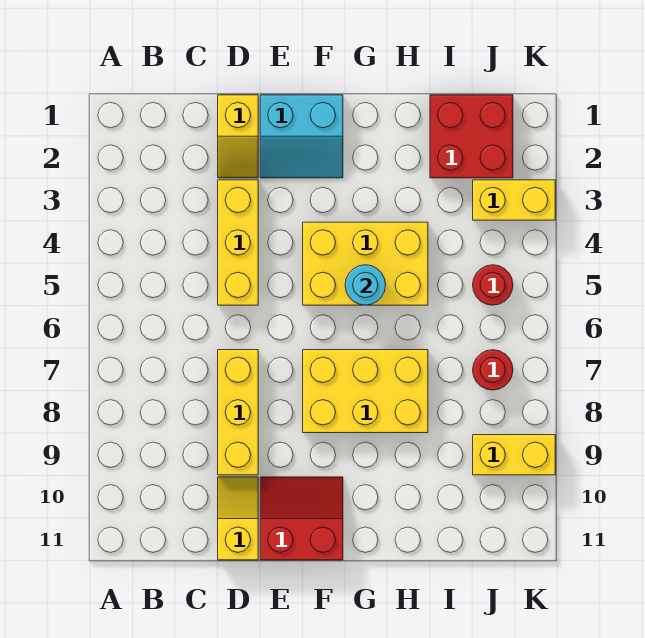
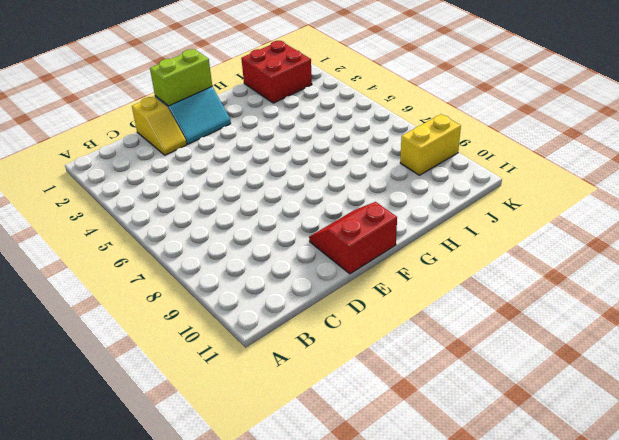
lime 1x2 brick [150,49,212,106] -> none
none -> yellow 1x3 brick [218,180,258,305]
none -> yellow 1x3 brick [218,350,258,475]
none -> yellow 1x2 slope [218,477,258,560]

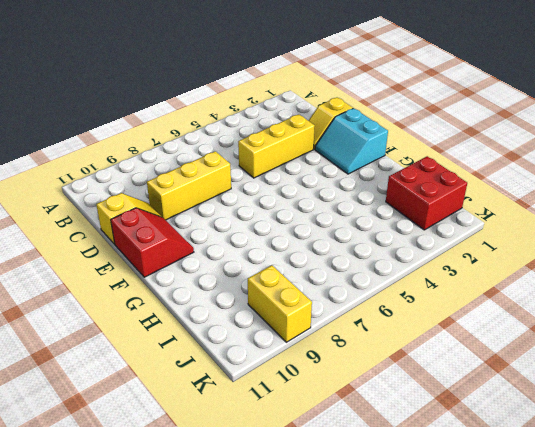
none -> yellow 2x3 brick [303,222,428,305]
none -> yellow 2x3 brick [303,350,428,433]
none -> yellow 1x2 brick [473,180,555,220]

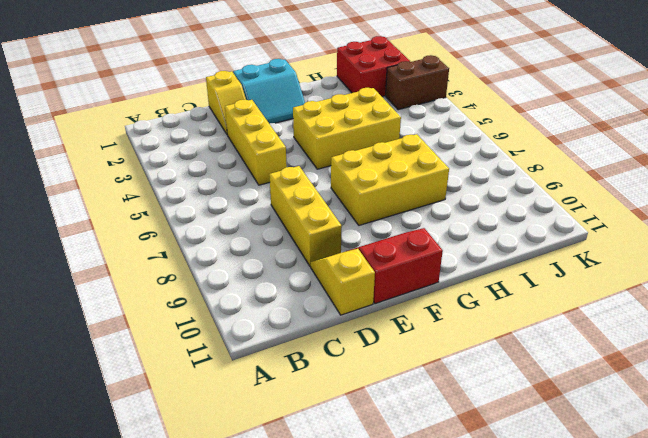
brown 1x2 brick [386,55,449,110] -> yellow 1x2 brick [473,180,555,220]
none -> red 1x1 round brick [473,265,513,305]
none -> red 1x1 round brick [473,350,513,390]
none -> yellow 1x2 brick [473,435,555,475]

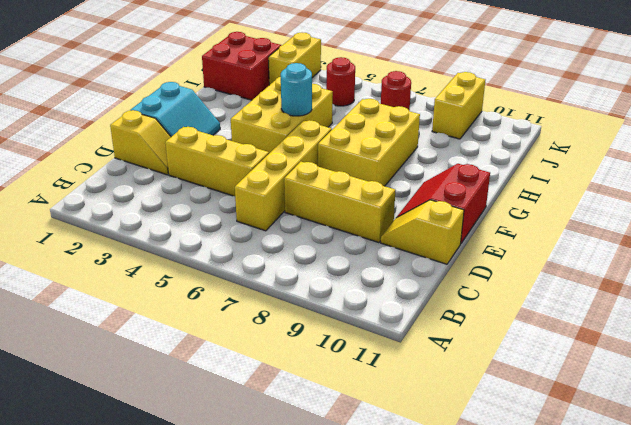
yellow 1x4 brick [235,120,332,231] -> none

